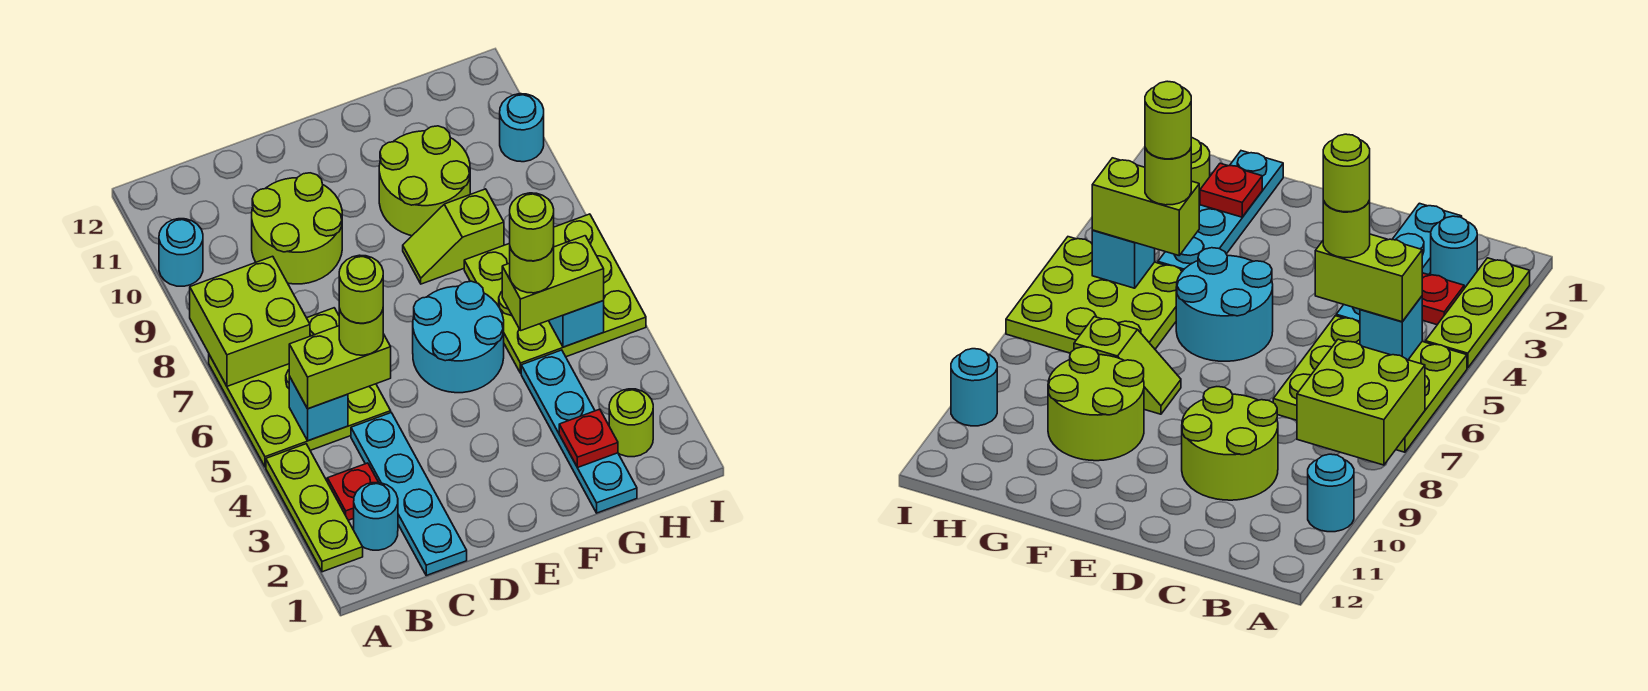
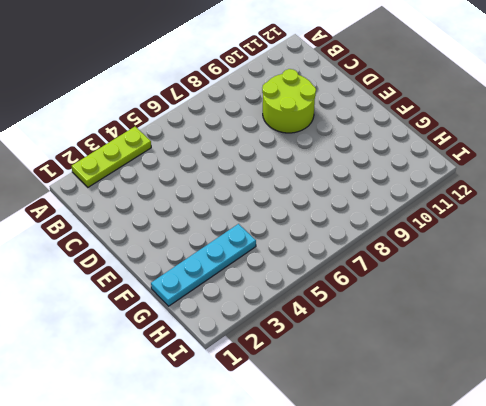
none -> lime 3x3 plate [209,308,391,467]
none -> cyan 1x1 round brick [159,219,203,286]
none -> cyan 1x1 round brick [354,483,398,550]

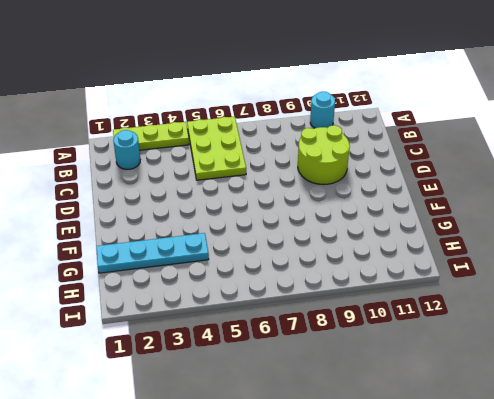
lime 2x3 plate [187,117,246,180] -> lime 3x3 plate [209,308,391,467]
none -> red 1x1 plate [327,463,379,520]
none -> cyan 1x4 plate [351,413,467,575]
none -> cyan 2x2 round brick [413,281,504,393]

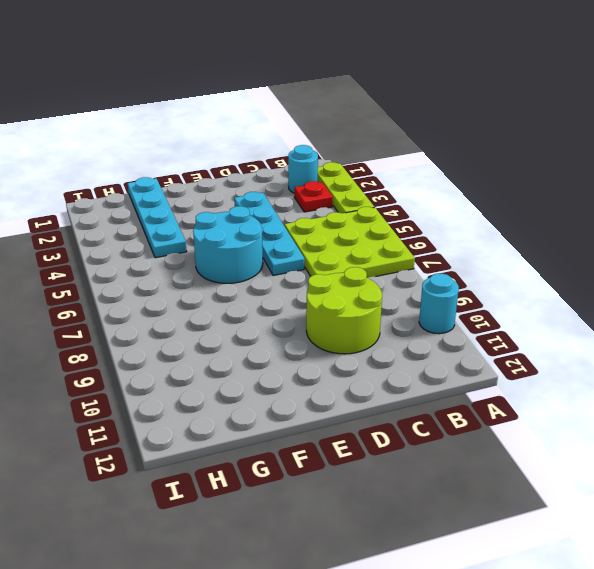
cyan 1x4 plate [234,192,305,276] -> cyan 1x4 plate moved to [351,413,467,575]
none -> lime 1x2 slope [403,189,504,284]
none -> lime 2x2 round brick [379,126,470,236]
none -> lime 3x3 plate [464,214,646,373]

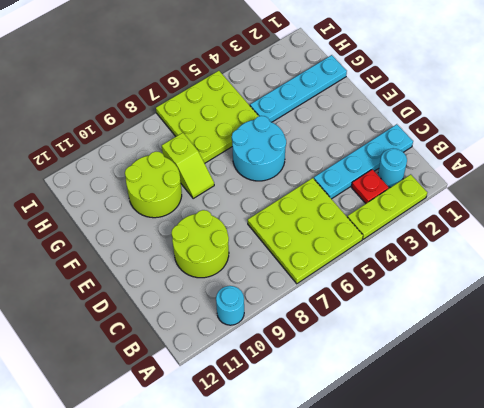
none -> lime 1x1 round brick [609,389,653,457]
none -> cyan 1x1 round brick [500,94,544,162]
none -> lime 2x2 brick [190,256,310,386]

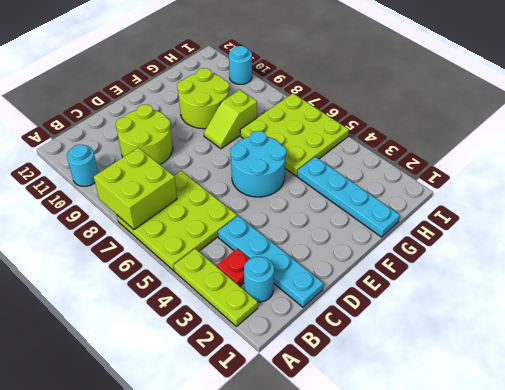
none -> lime 1x1 round brick [609,389,653,457]
none -> cyan 1x1 brick [289,376,348,441]
none -> red 1x1 plate [559,409,618,468]

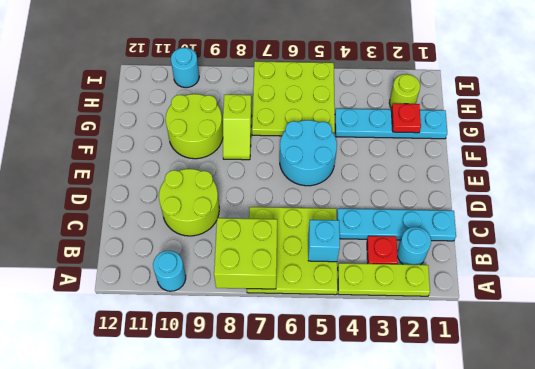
none -> cyan 1x1 brick [549,301,604,347]
none -> lime 1x2 brick [289,326,391,409]
none -> lime 1x2 brick [502,236,604,331]

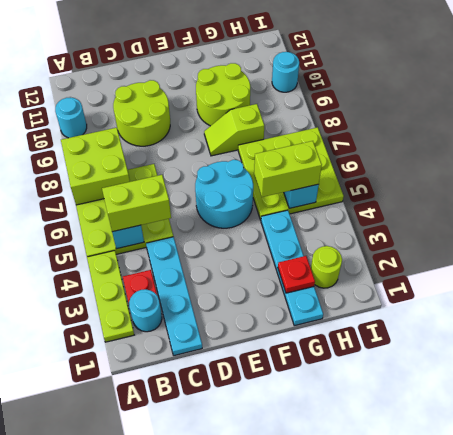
none -> lime 1x1 round brick [339,309,383,355]
none -> lime 1x1 round brick [510,245,554,293]
none -> lime 1x1 round brick [339,255,383,323]

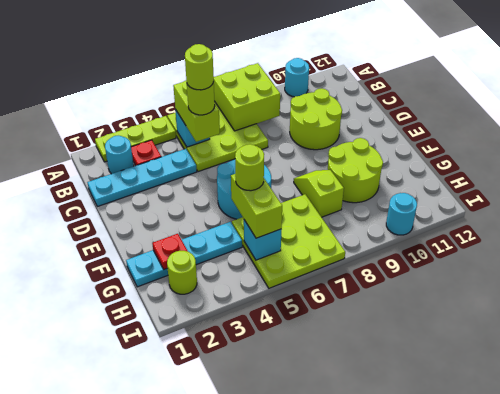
none -> lime 1x1 round brick [510,193,554,261]

